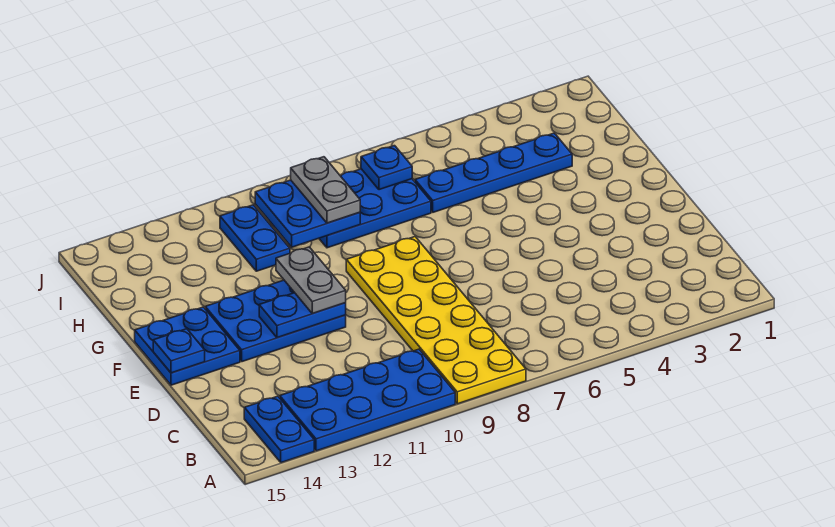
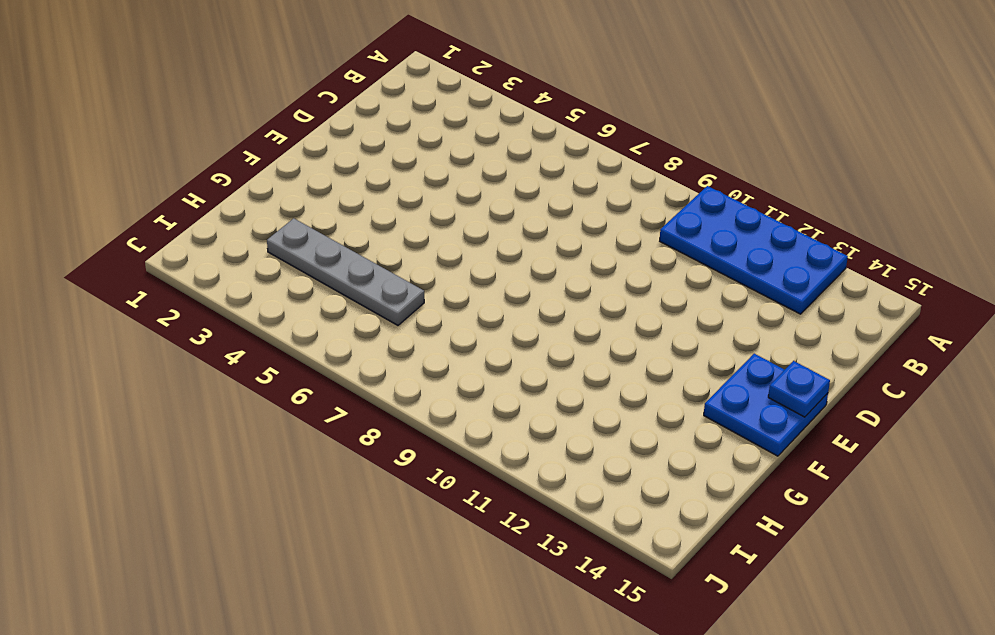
grey 1x4 plate [267,218,424,325] -> blue 1x4 plate [415,133,572,212]
none -> yellow 2x6 plate [346,237,526,404]
none -> blue 1x2 plate [244,396,314,463]
none -> blue 2x3 plate [205,280,346,362]

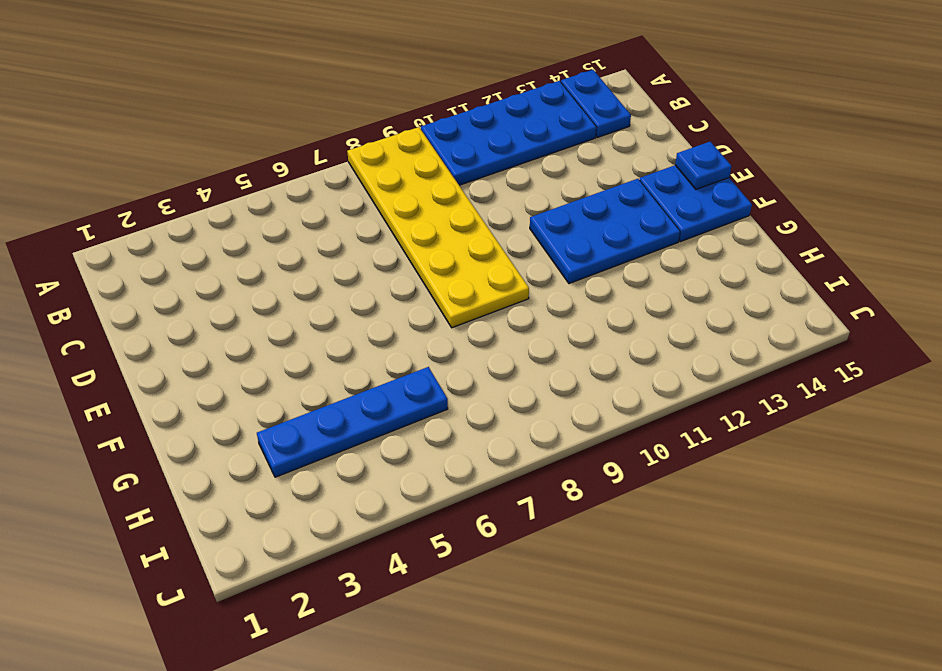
none -> blue 2x3 plate [319,169,431,248]
none -> blue 1x2 plate [220,205,290,271]
none -> blue 1x2 plate [259,293,346,338]

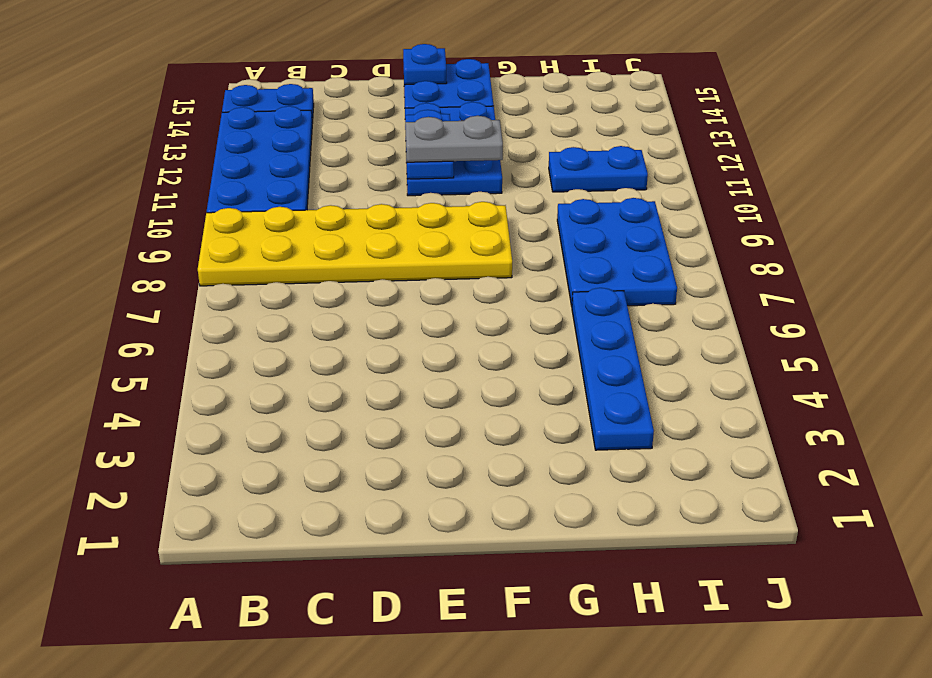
none -> blue 2x2 plate [255,180,360,247]
none -> blue 1x1 plate [361,146,412,190]
none -> grey 1x2 plate [291,157,360,223]

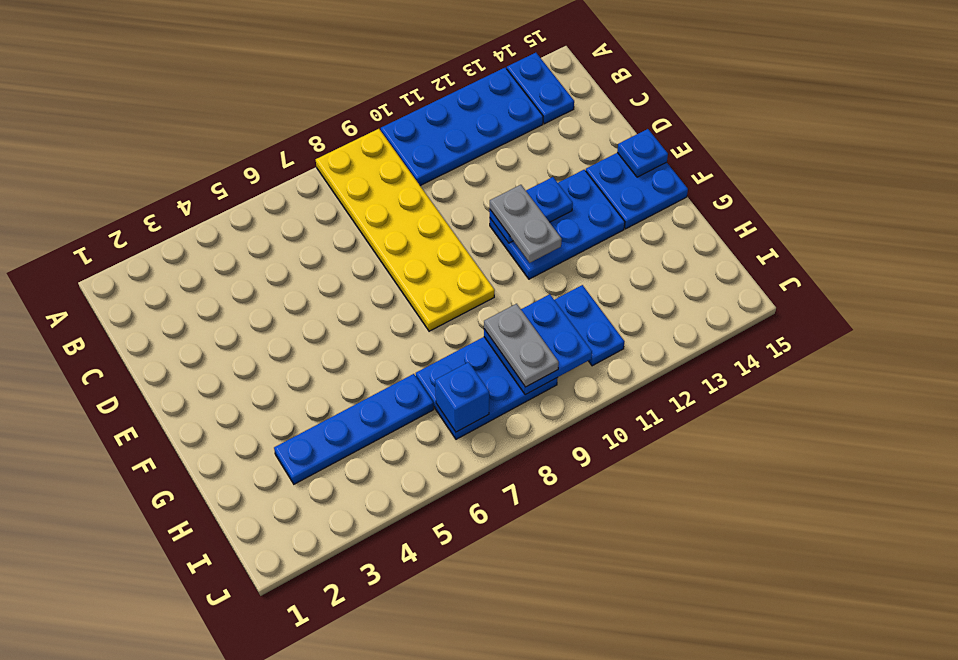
blue 1x1 brick [435,362,489,432] -> blue 1x1 plate [361,146,412,190]

